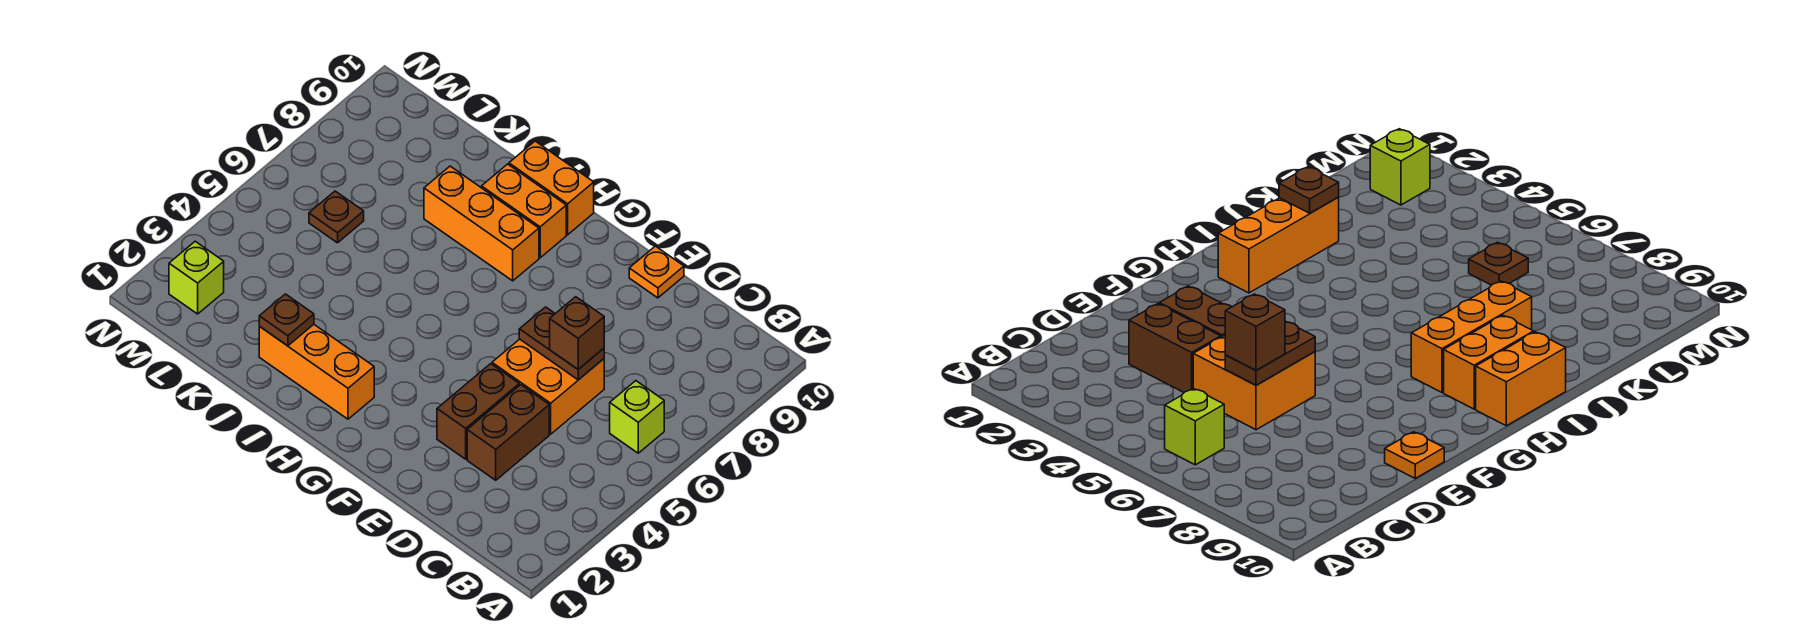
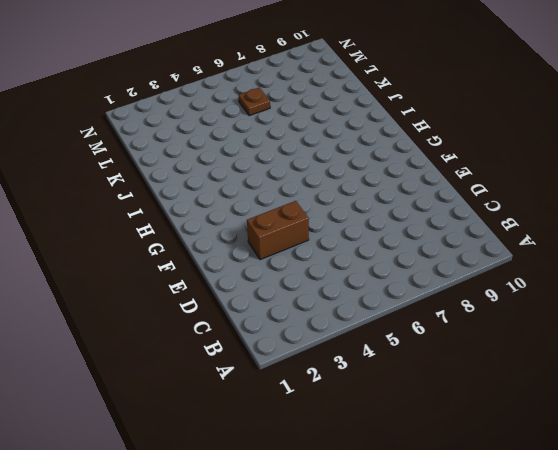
none -> lime 1x1 brick [610,381,664,453]
none -> brown 1x2 brick [467,385,549,480]
none -> orange 2x2 brick [492,339,604,434]

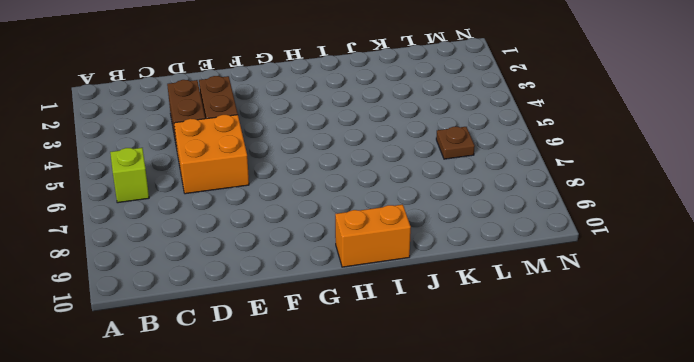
none -> orange 1x1 plate [629,246,684,298]
none -> orange 1x3 brick [259,325,374,419]
none -> orange 1x3 brick [424,166,539,281]

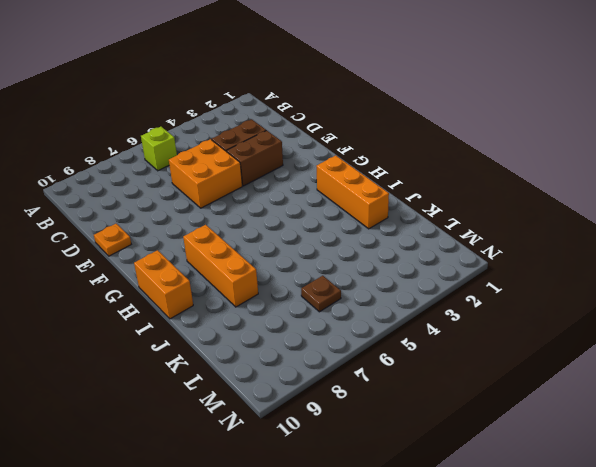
none -> orange 1x2 brick [482,164,566,258]
none -> lime 1x1 brick [169,241,224,314]
none -> brown 1x2 plate [519,307,604,380]

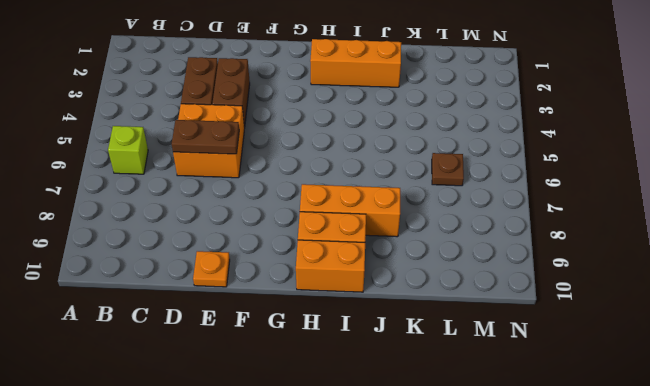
none -> lime 1x1 brick [169,241,224,314]
none -> brown 1x1 plate [259,294,314,346]
none -> brown 1x1 brick [550,297,604,369]

